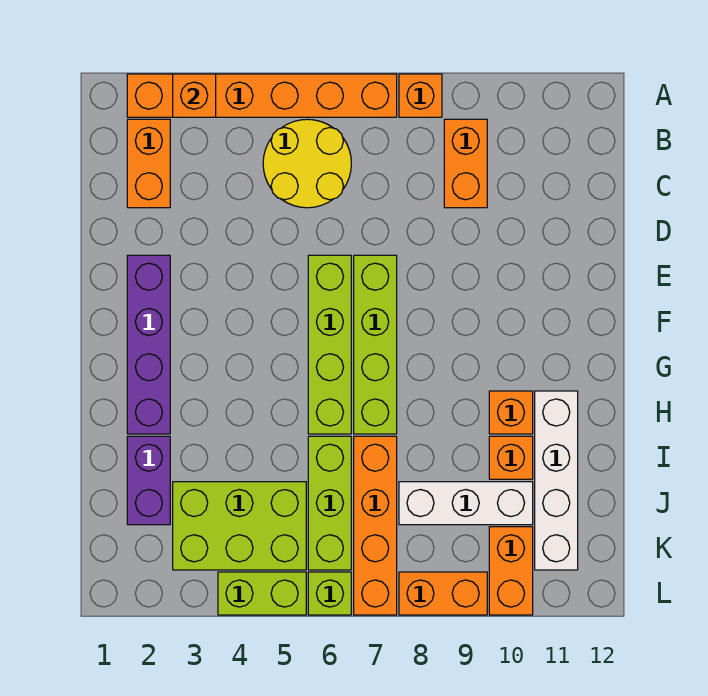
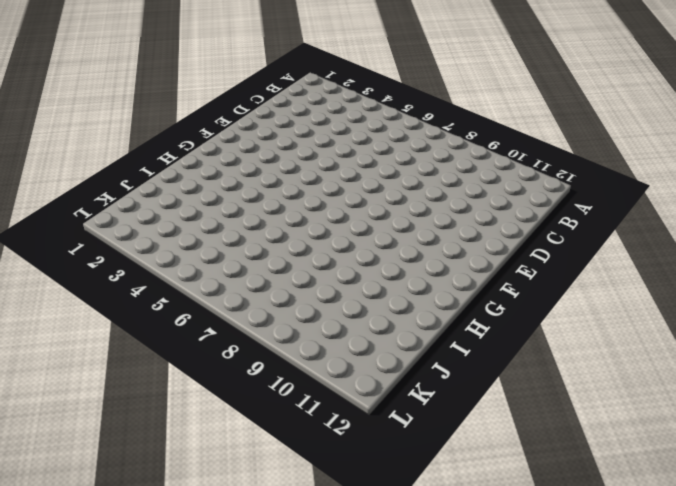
none -> orange 1x6 brick [127,74,397,117]
none -> orange 1x1 brick [399,74,442,117]
none -> orange 1x2 brick [127,119,170,208]

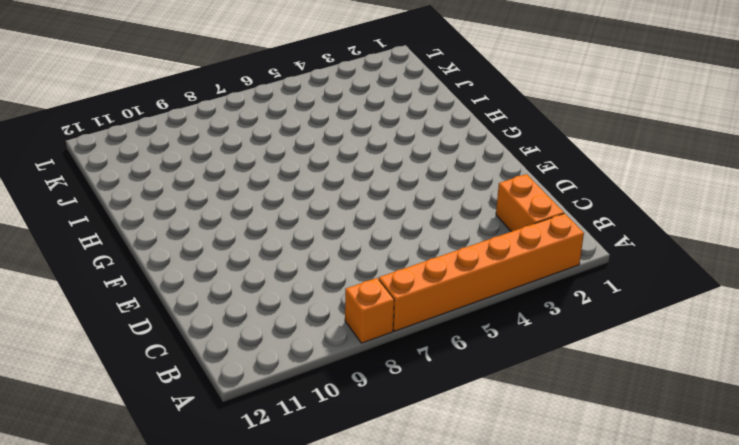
none -> yellow 2x2 round brick [263,119,351,208]
none -> orange 1x2 brick [444,119,487,208]
none -> purple 1x4 brick [127,255,170,434]

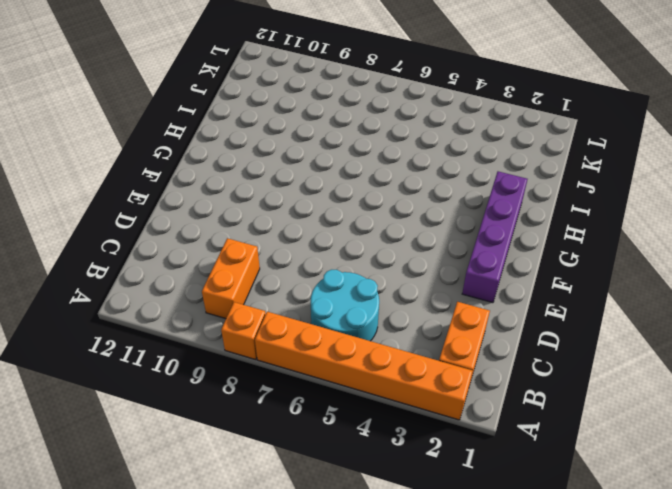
cyan 2x2 round brick [311,270,379,341] -> yellow 2x2 round brick [263,119,351,208]
none -> lime 1x4 brick [308,255,351,434]
none -> lime 1x4 brick [354,255,397,434]
none -> orange 1x1 brick [489,391,533,434]

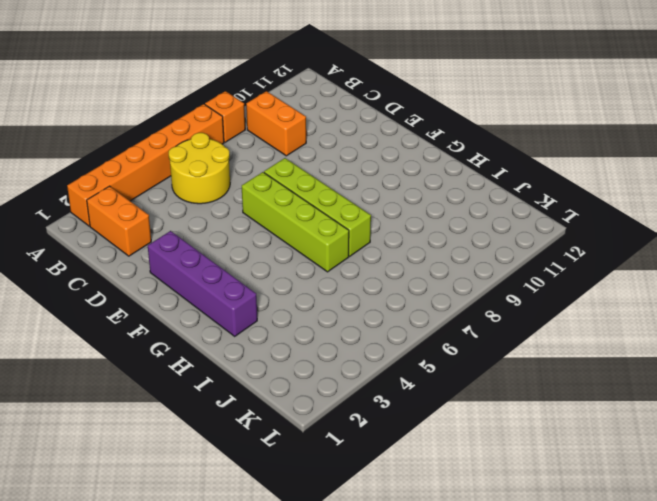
none -> orange 1x1 brick [489,391,533,434]
none -> white 1x4 brick [535,391,578,570]
none -> purple 1x2 brick [127,436,170,525]

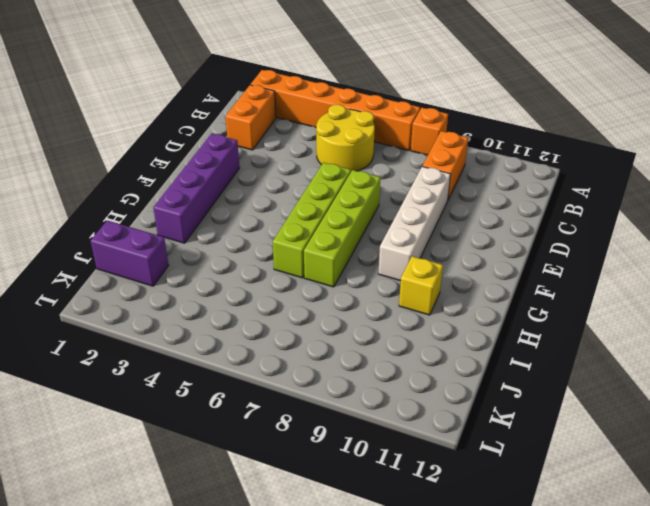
white 1x4 brick [378,167,451,281] -> white 1x4 brick moved to [535,391,578,570]
yellow 1x1 brick [399,256,443,315] -> orange 1x1 brick [489,391,533,434]
purple 1x2 brick [91,221,169,286] -> purple 1x2 brick turned to [127,436,170,525]
none -> lime 1x3 brick [308,436,351,570]
none -> orange 1x4 brick [354,436,397,615]
none -> orange 1x1 brick [489,436,533,479]

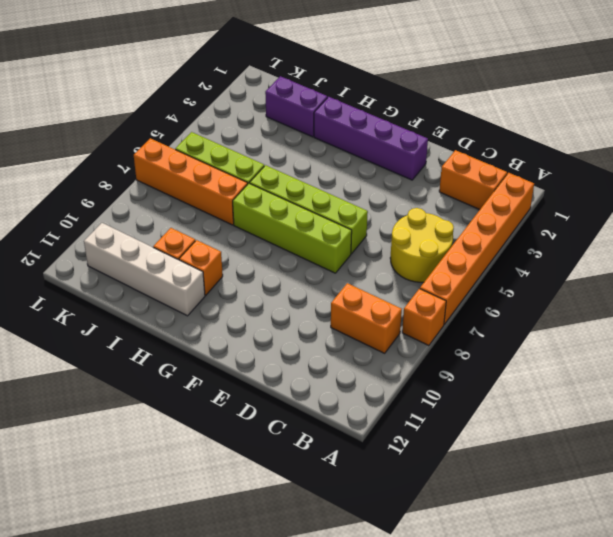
none -> lime 2x3 brick [173,482,306,570]
none -> white 1x3 brick [399,482,533,525]
none -> orange 1x2 brick [489,527,533,615]

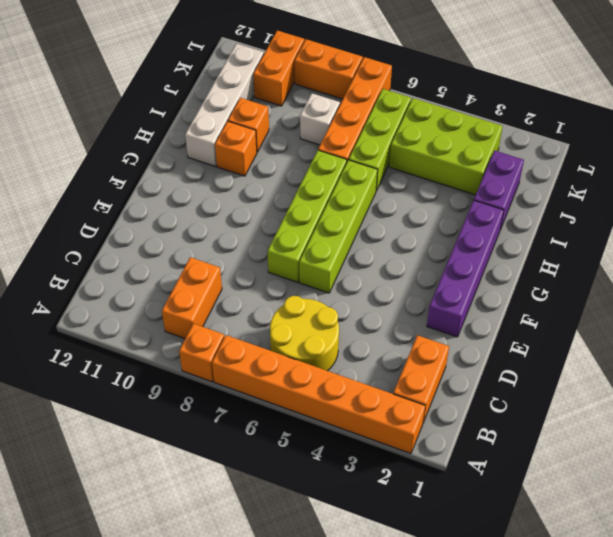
white 1x1 brick [300,93,340,145] -> white 1x3 brick [399,482,533,525]
none -> lime 1x2 brick [218,572,306,615]
none -> lime 1x1 brick [308,572,351,615]
none -> orange 1x1 brick [173,74,216,117]

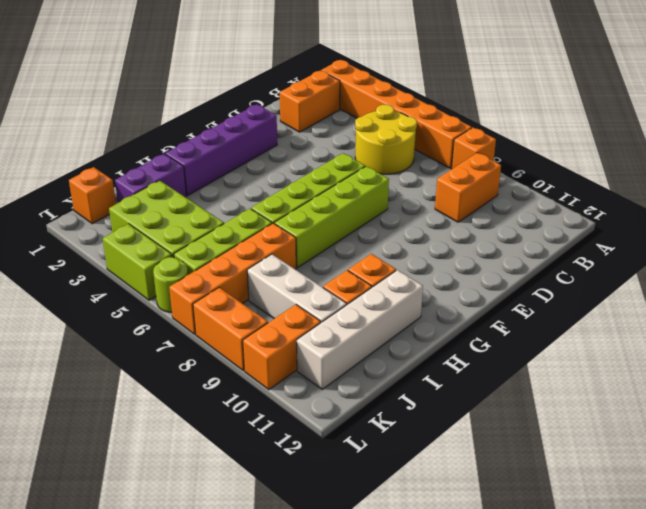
orange 1x1 brick [69,167,116,224] -> orange 1x1 brick moved to [173,74,216,117]
lime 1x1 round brick [153,257,188,312] -> lime 1x1 brick [308,572,351,615]

